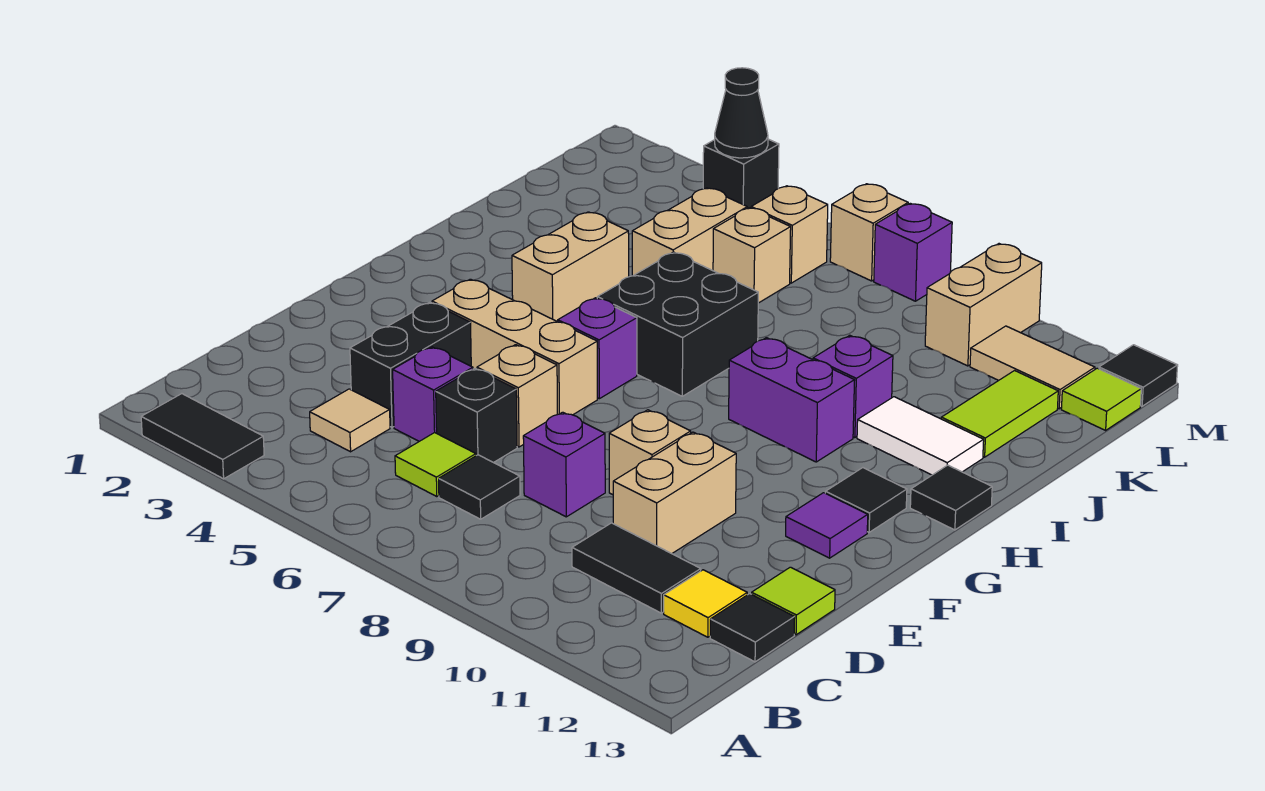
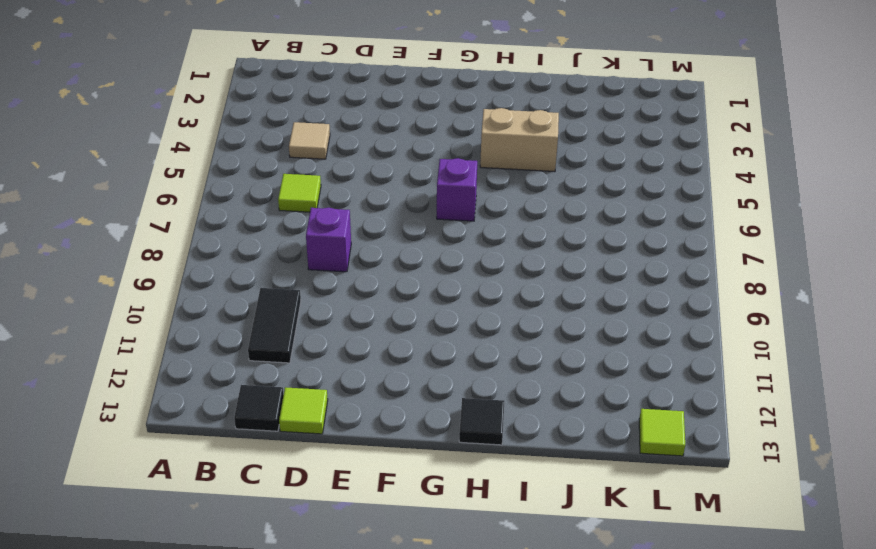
none -> black 1x2 tile [141,394,264,479]
none -> black 1x1 tile [439,455,520,519]
none -> yellow 1x1 tile [664,570,747,637]
none -> black 1x2 brick [350,302,471,427]

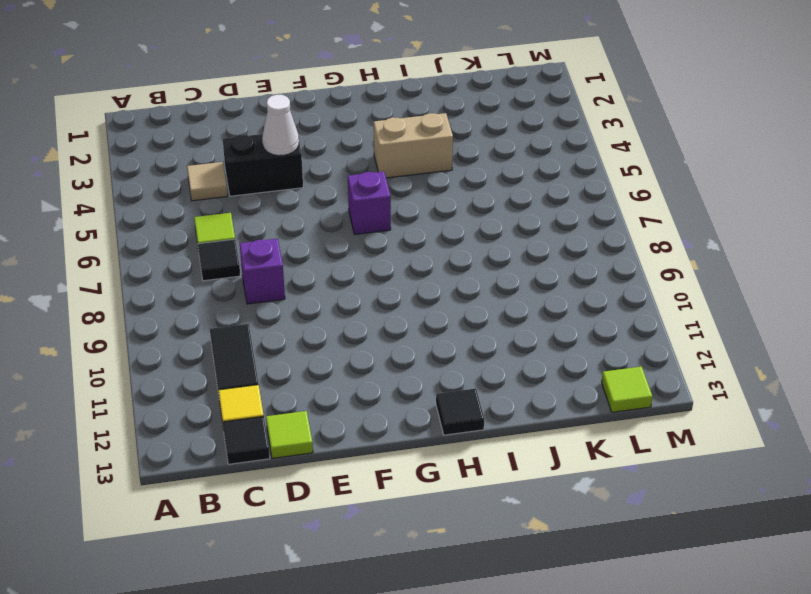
white 1x1 cone [262,95,299,156] -> none
none -> black 1x2 tile [141,394,264,479]
none -> purple 1x1 brick [393,347,473,441]
none -> black 1x1 brick [436,369,517,463]
none -> tan 1x2 brick [613,432,736,554]

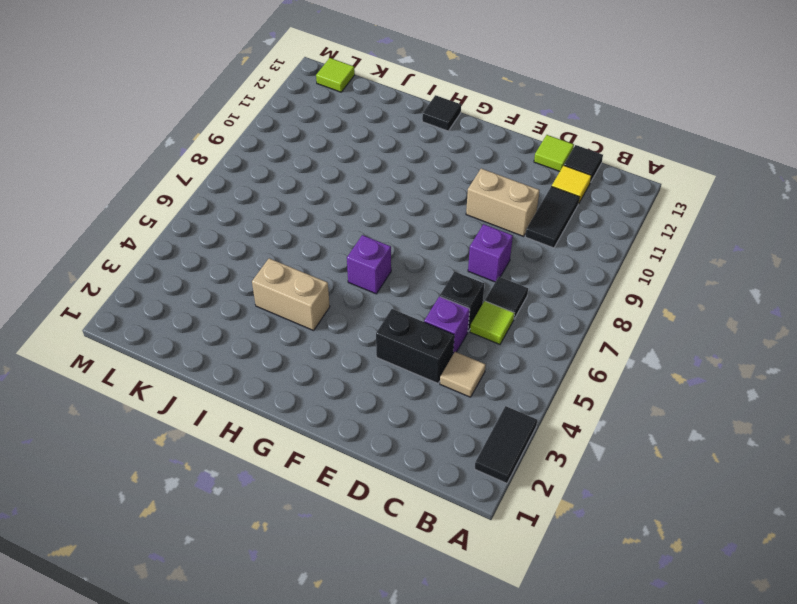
none -> tan 1x1 brick [477,345,557,447]
none -> tan 1x1 brick [609,410,691,495]
none -> tan 1x3 brick [432,279,597,415]
none -> purple 1x1 tile [786,493,868,558]

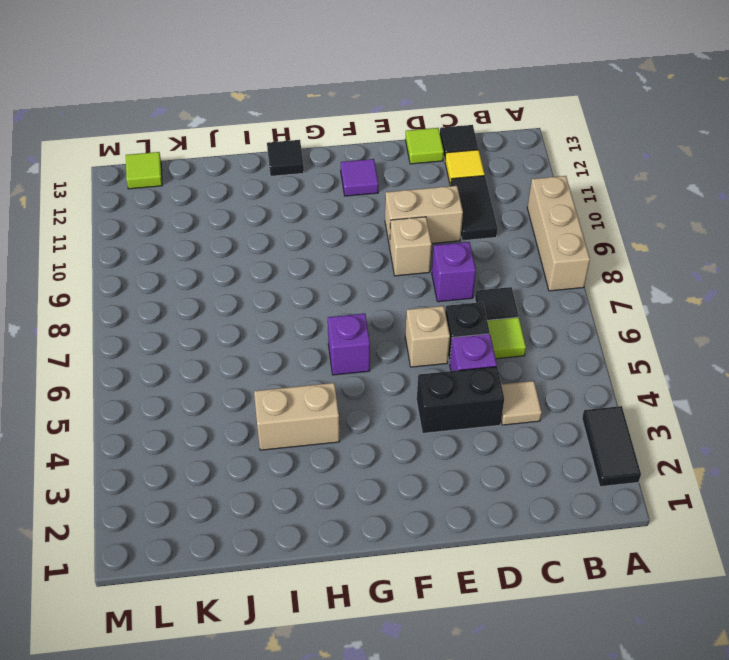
tan 1x3 brick [527,176,590,291] -> tan 1x3 brick moved to [432,279,597,415]
none -> black 1x1 tile [825,468,907,532]
none -> black 2x2 brick [597,252,758,396]
none -> purple 1x2 brick [729,338,855,462]
none -> purple 1x1 brick [813,335,893,438]

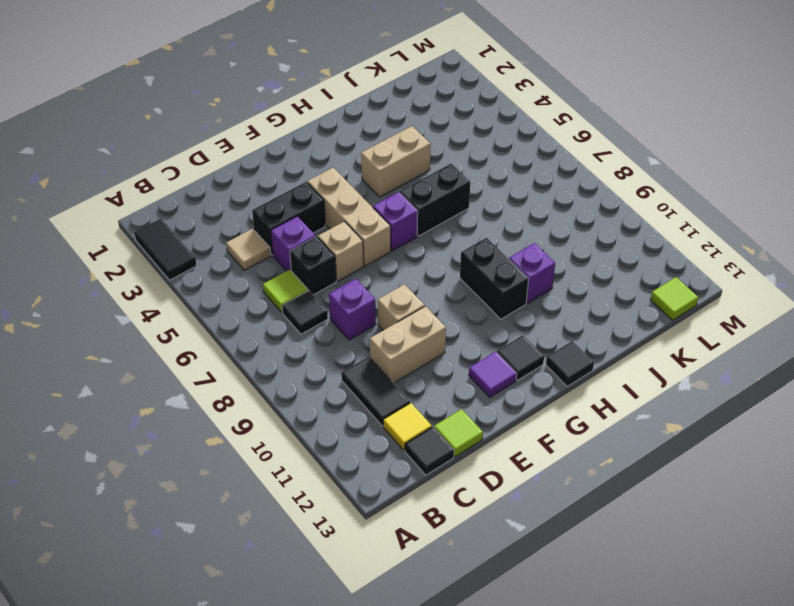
black 1x2 brick [400,164,470,236] -> black 2x2 brick [597,252,758,396]
black 1x2 brick [460,238,529,319] -> purple 1x2 brick [729,338,855,462]
none -> white 1x2 tile [857,397,984,475]
none -> tan 1x2 brick [632,188,747,276]
none -> lime 1x2 tile [941,371,1058,457]
none -> tan 1x1 brick [713,208,791,303]

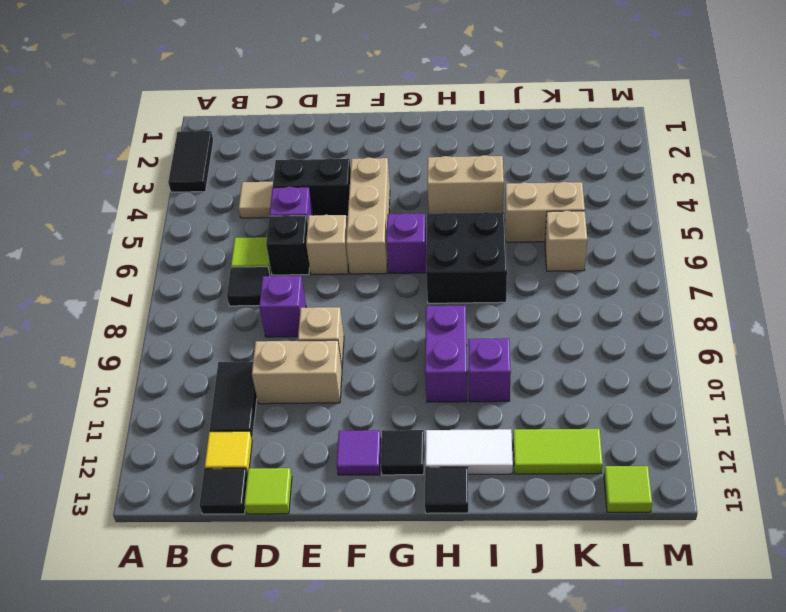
white 1x2 tile [425,429,513,474] -> white 1x2 tile turned to [857,397,984,475]
none -> tan 1x1 brick [751,186,828,283]
none -> tan 1x2 brick [925,244,1042,366]
none -> tan 1x2 tile [970,326,1095,409]
none -> black 1x1 brick [703,139,779,209]

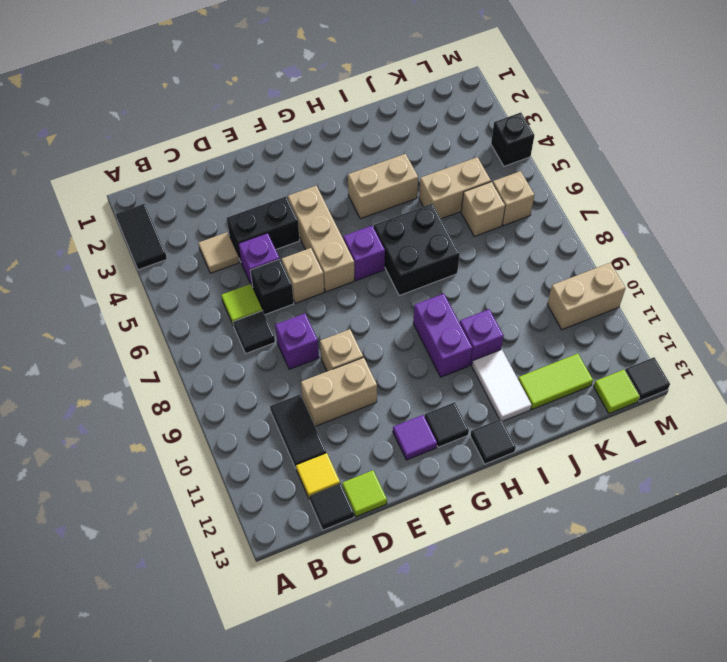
none -> tan 1x2 tile [970,326,1095,409]
none -> tan 1x1 brick [830,184,908,281]
none -> purple 1x1 brick [874,203,952,301]
none -> black 1x1 cone [715,68,768,158]

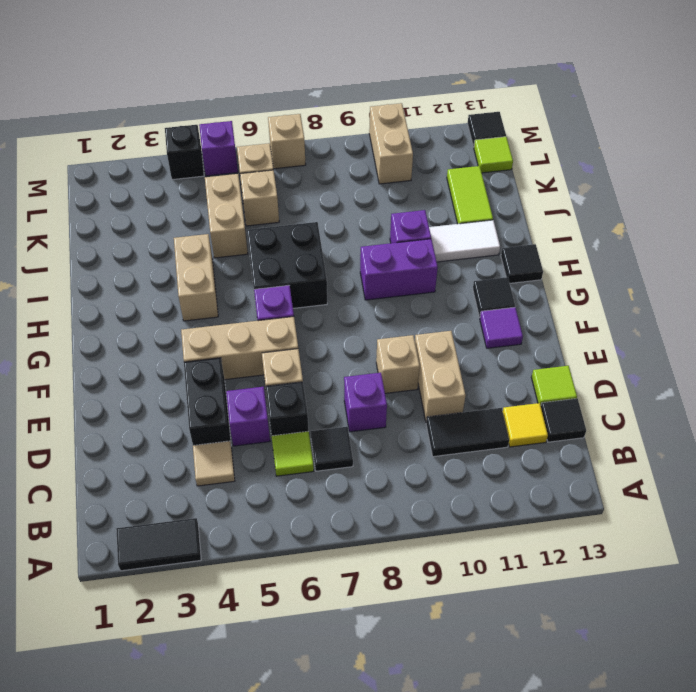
purple 1x1 brick [199,121,238,176] -> purple 1x1 brick moved to [874,203,952,301]
none -> tan 1x2 tile [970,326,1095,409]
none -> black 1x1 cone [715,68,768,158]

